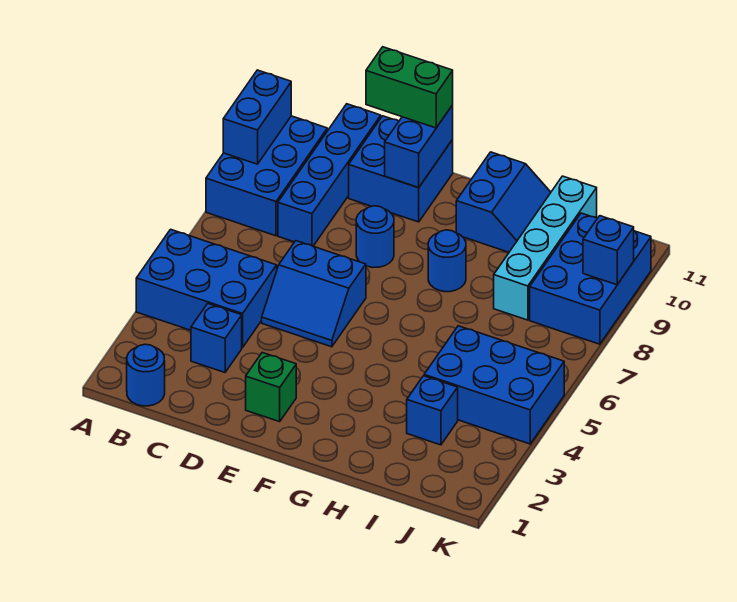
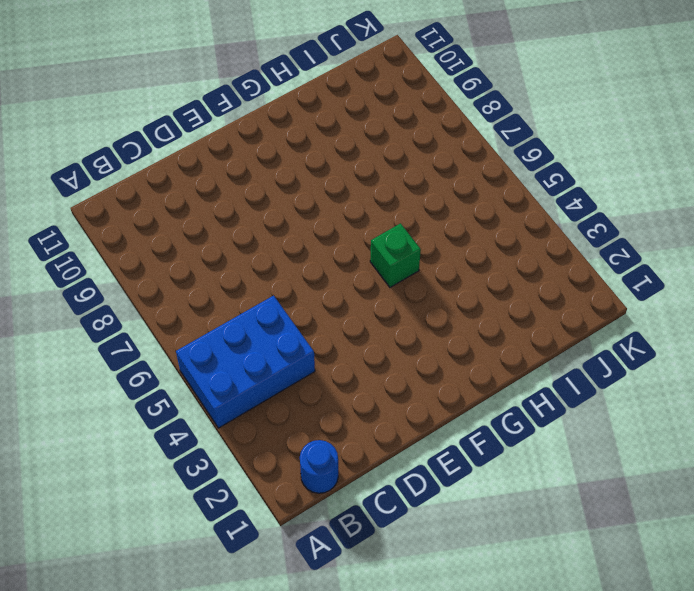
green 1x1 brick [370,223,421,287] -> green 1x1 brick moved to [246,353,296,422]
none -> blue 2x3 brick [206,116,327,236]
none -> blue 1x1 brick [191,303,242,372]
none -> blue 1x4 brick [278,104,381,246]

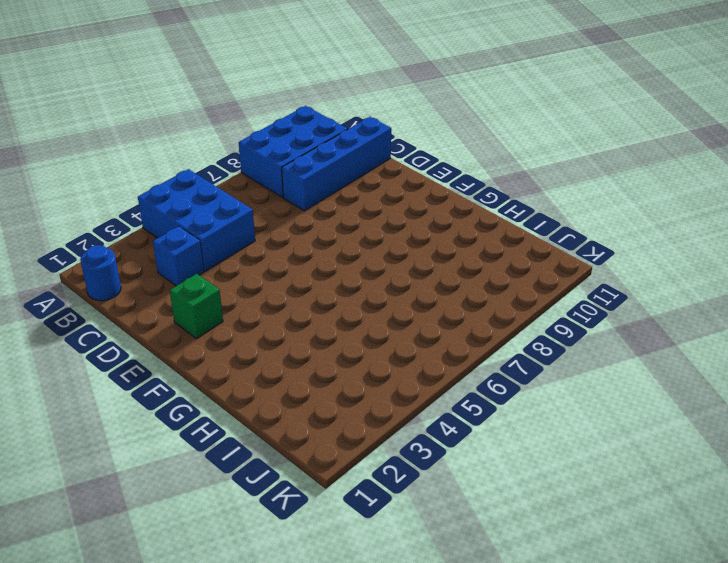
none -> blue 2x2 slope [262,241,366,347]
none -> blue 2x2 brick [349,116,453,222]
none -> blue 1x1 round brick [356,206,394,267]

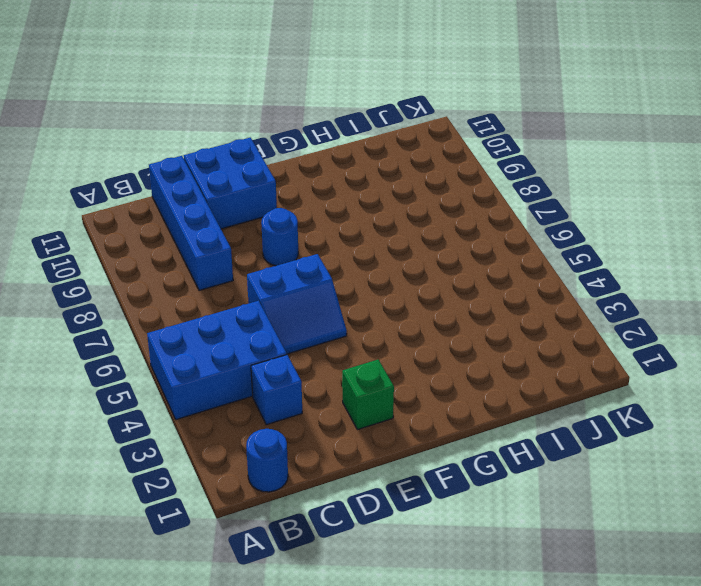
none -> blue 2x3 brick [206,116,327,236]
none -> blue 1x1 round brick [428,230,466,292]
none -> blue 2x2 slope [456,152,551,252]

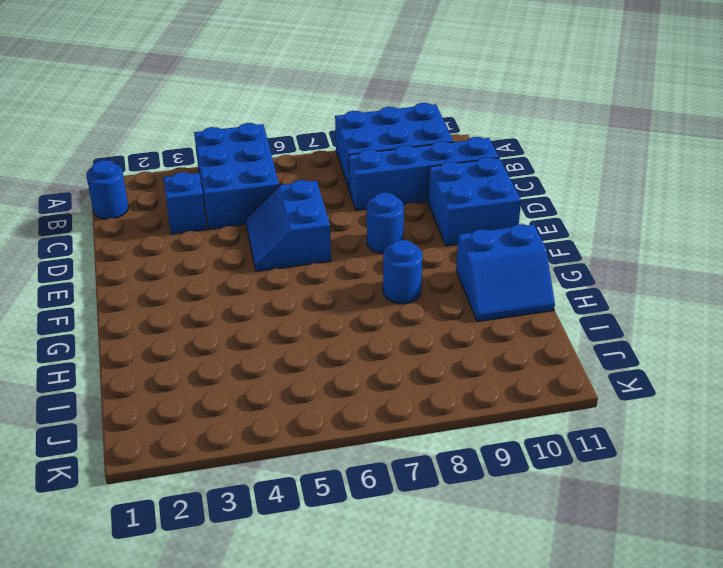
none -> green 1x1 brick [246,353,296,422]
none -> blue 1x1 brick [407,376,458,445]
none -> blue 2x3 brick [424,326,564,444]

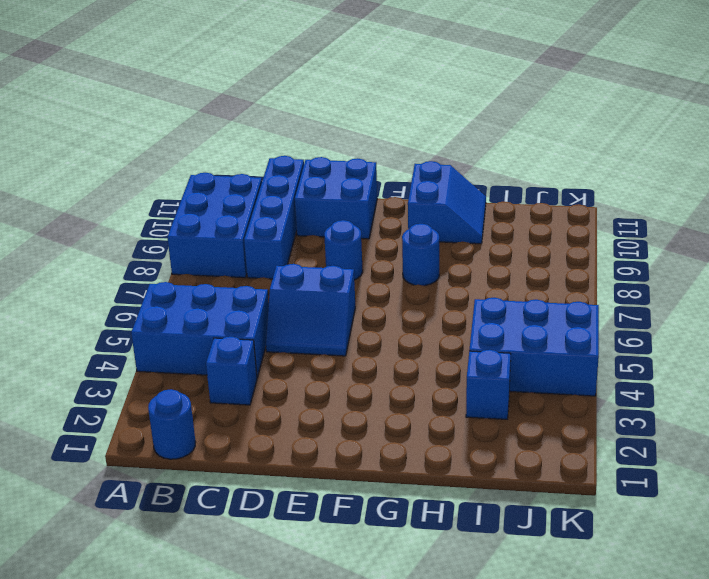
none -> green 1x1 brick [246,353,296,422]
none -> cyan 1x4 brick [494,176,597,320]
none -> blue 2x3 brick [530,213,651,344]

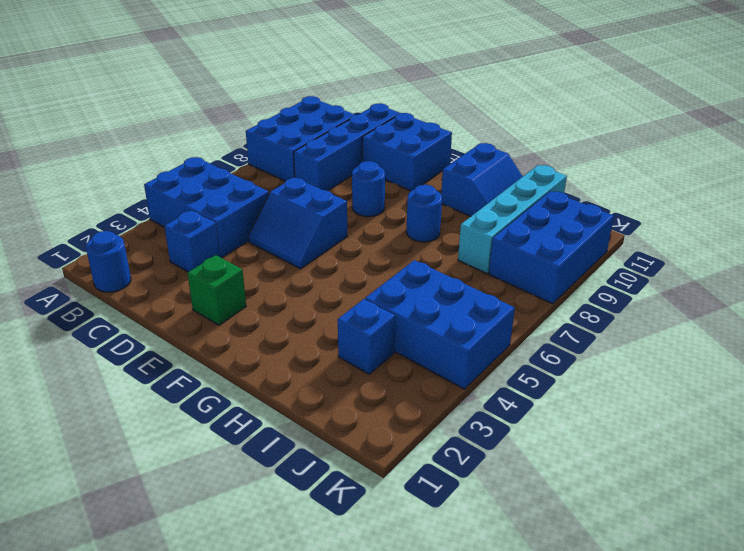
none -> blue 1x2 brick [223,70,291,164]
none -> blue 1x2 brick [385,105,453,188]
none -> blue 1x1 brick [583,216,634,285]

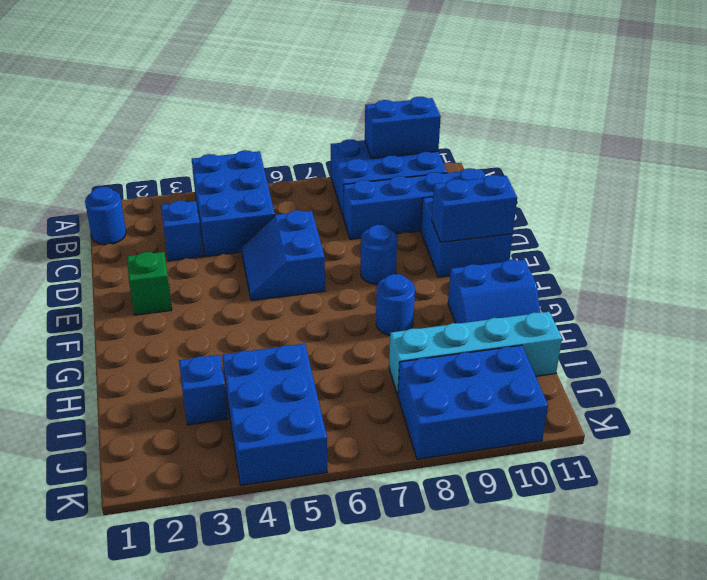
none -> blue 1x1 brick [583,216,634,285]
none -> green 1x2 brick [366,47,453,128]

